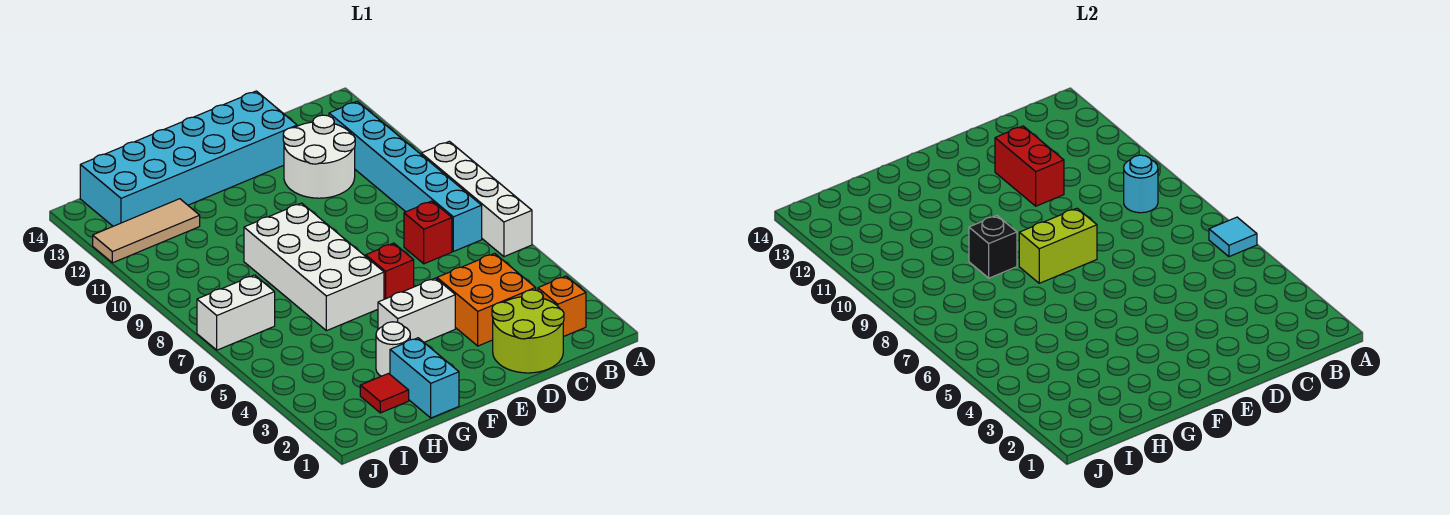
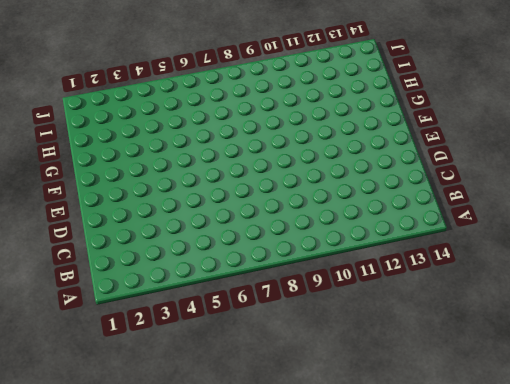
none -> white 1x4 brick [421,141,532,257]
none -> orange 1x1 brick [538,276,586,337]
none -> cyan 1x6 brick [329,101,482,251]

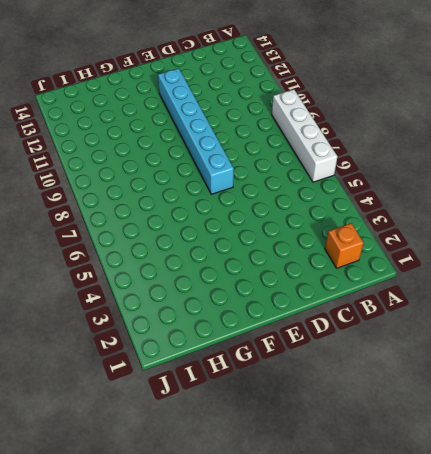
cyan 1x6 brick [158,68,234,194] -> cyan 1x6 brick moved to [329,101,482,251]
none -> lime 2x2 round brick [492,290,564,373]
none -> orange 2x2 brick [437,253,536,346]
none -> red 1x1 brick [404,201,452,264]

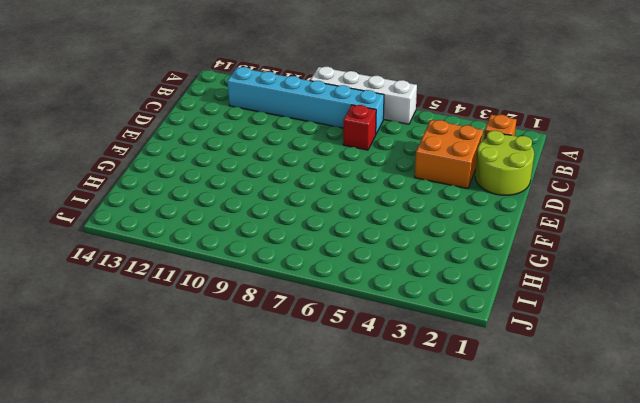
none -> white 2x2 round brick [283,115,355,198]
none -> cyan 2x6 brick [80,91,297,226]
none -> white 1x2 brick [378,278,455,342]

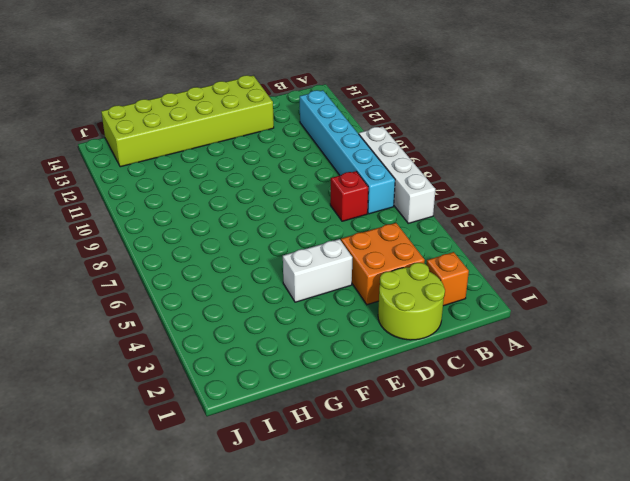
lime 2x6 brick [101,75,274,167] -> cyan 2x6 brick [80,91,297,226]
none -> white 2x2 round brick [283,115,355,198]
none -> red 1x1 brick [366,243,414,299]
none -> white 2x4 brick [244,203,384,331]

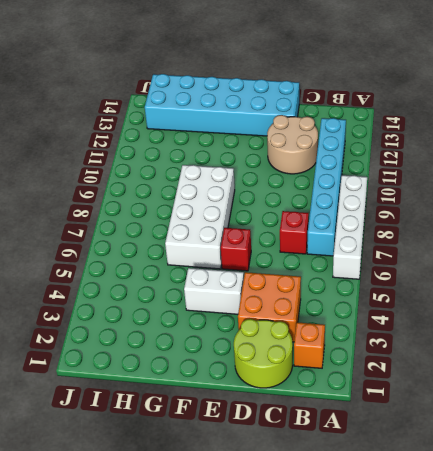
tan 2x2 round brick [267,115,318,174] -> white 2x2 round brick [283,115,355,198]
none -> cyan 1x2 brick [390,338,459,418]
none -> white 1x1 round brick [376,322,410,376]
none -> red 1x1 tile [360,374,409,413]

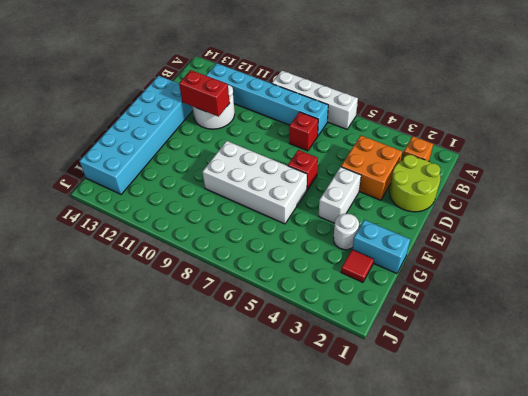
none -> tan 1x3 tile [93,199,200,263]
none -> white 1x2 brick [197,275,275,350]
none -> cyan 1x1 tile [1209,217,1257,257]

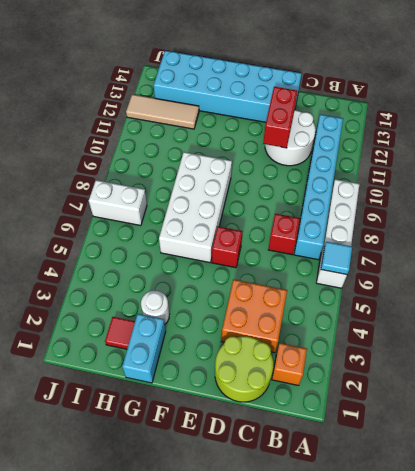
none -> white 1x2 brick [378,278,455,342]
none -> cyan 1x1 round brick [1124,155,1158,213]
none -> lime 1x2 brick [1019,208,1097,283]

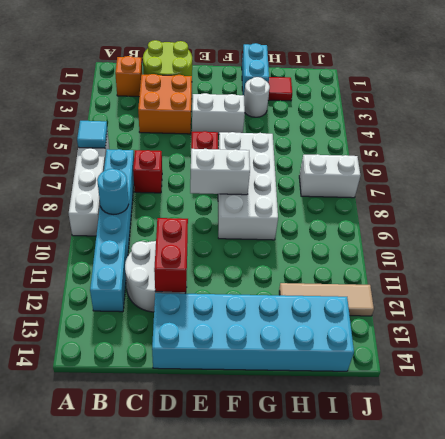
white 1x2 brick [190,149,250,195] -> lime 1x2 brick [1019,208,1097,283]
none -> black 1x1 brick [969,216,1017,278]

